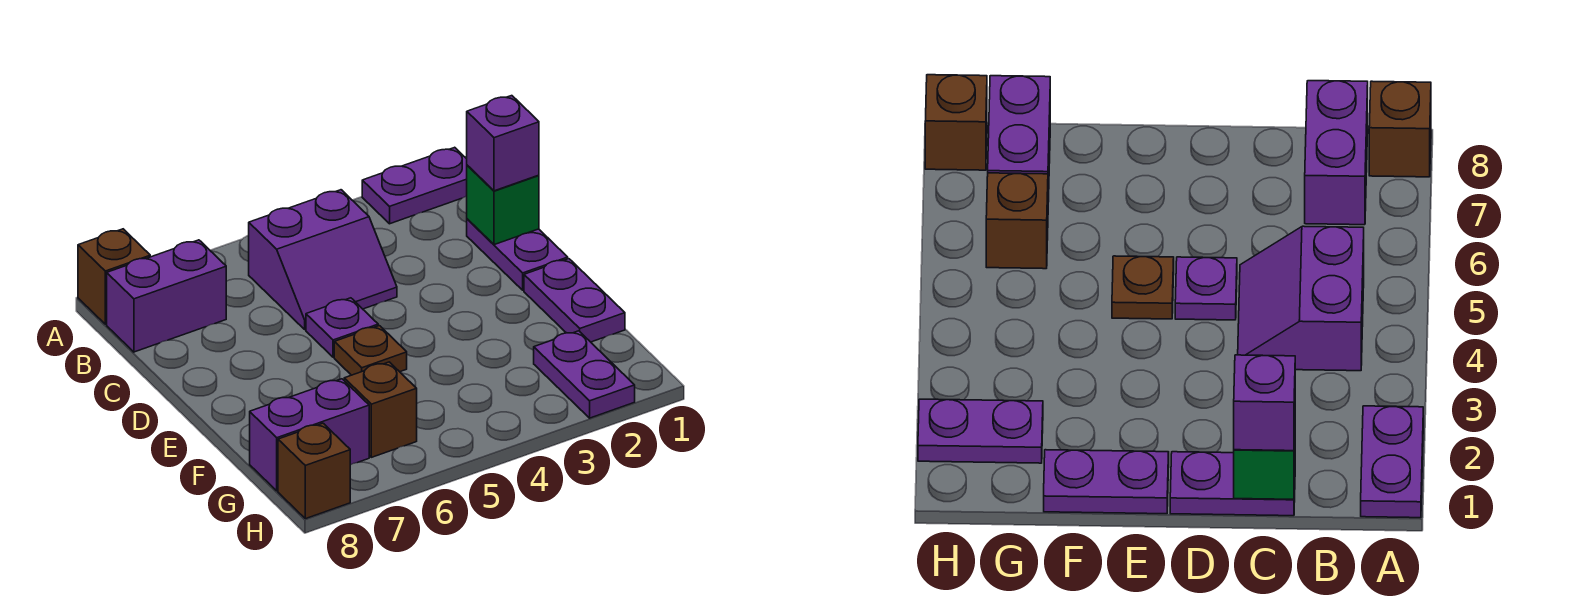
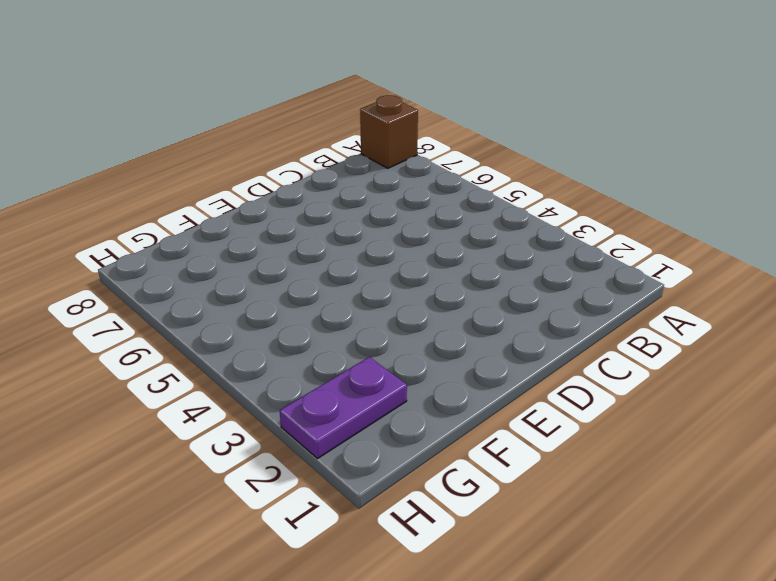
none -> purple 1x2 plate [362,147,467,224]
none -> purple 2x2 slope [249,190,397,329]
none -> purple 1x2 brick [107,240,226,352]

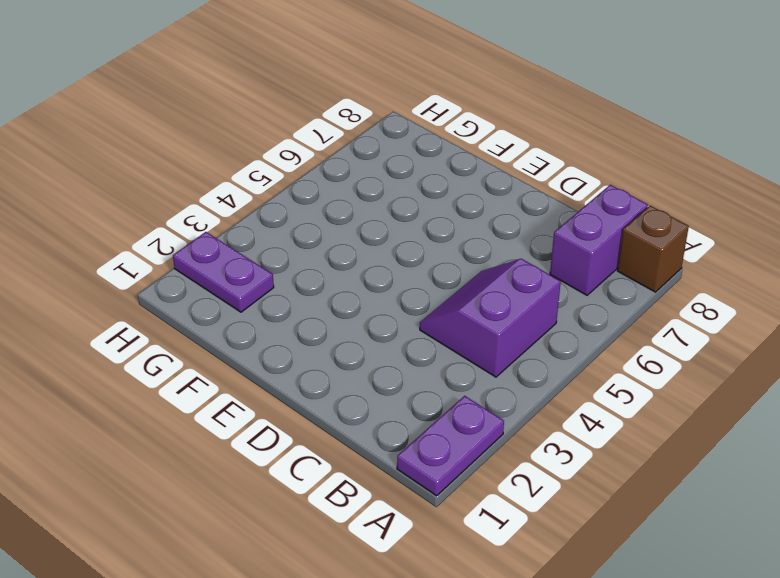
none -> purple 1x2 plate [467,219,568,290]
none -> purple 1x1 plate [306,298,378,357]
none -> purple 1x2 plate [524,259,625,342]

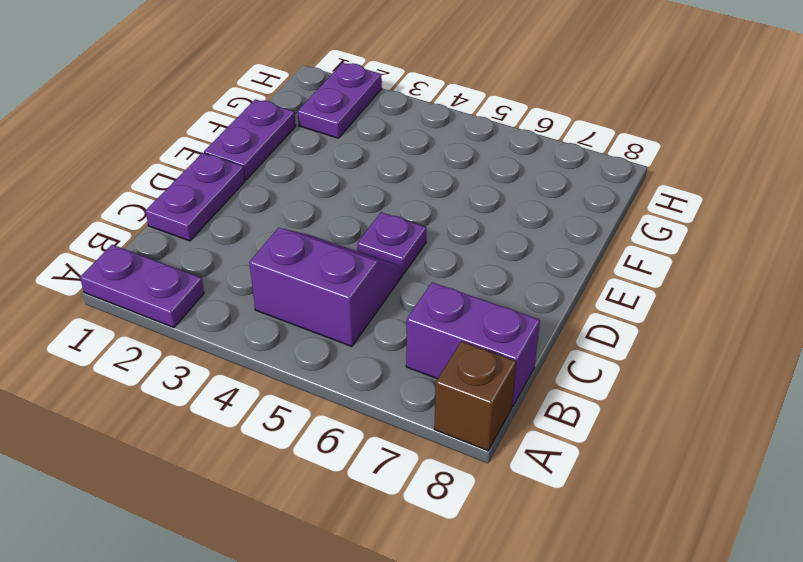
none -> brown 1x1 plate [334,326,407,375]
none -> brown 1x1 brick [344,362,417,457]
none -> purple 1x2 brick [250,379,369,491]

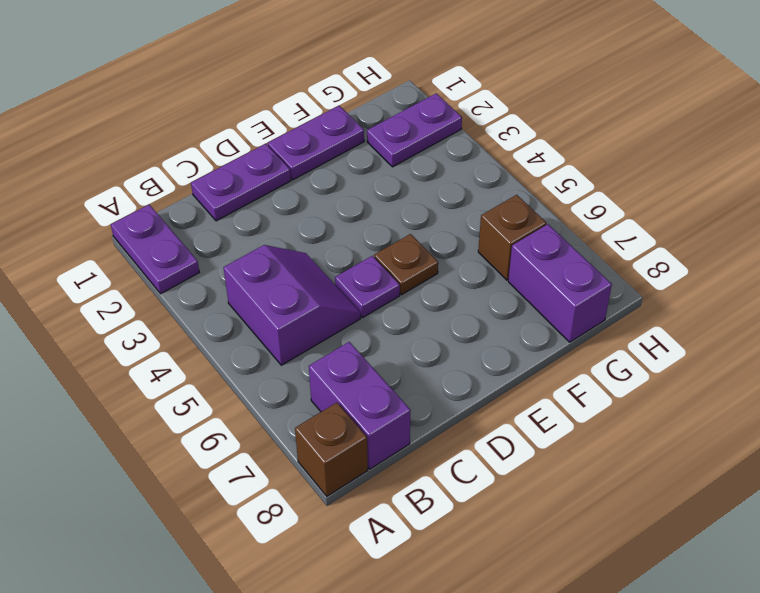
none -> brown 1x1 brick [278,423,350,519]
none -> green 1x1 brick [467,165,539,245]
none -> purple 1x1 brick [467,96,539,191]

